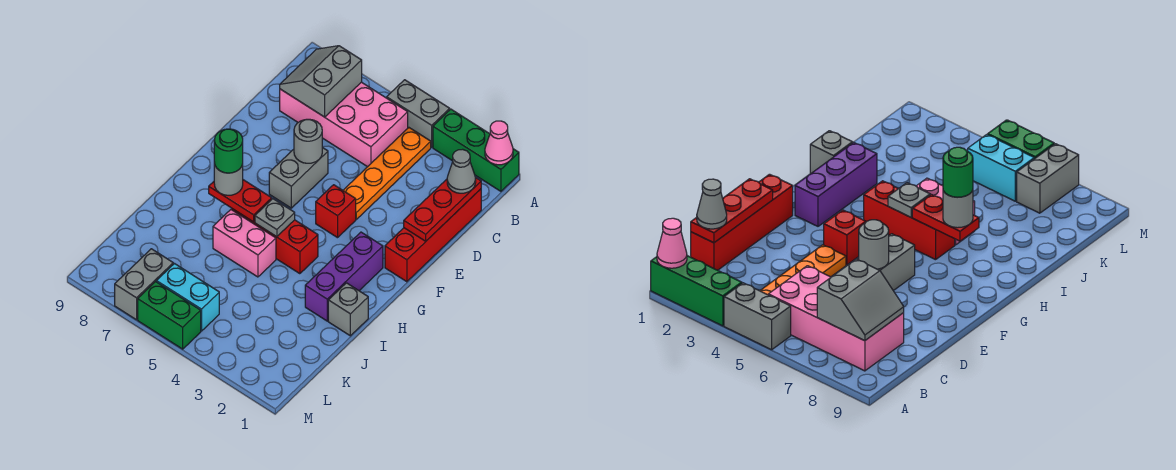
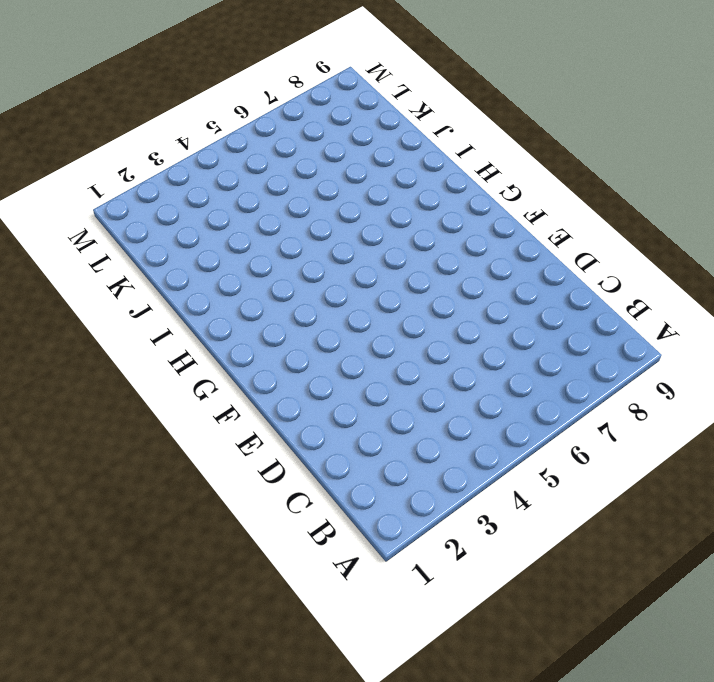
none -> green 1x3 brick [433,109,519,191]
none -> grey 1x2 brick [387,80,450,147]
none -> orange 1x4 plate [343,128,431,219]

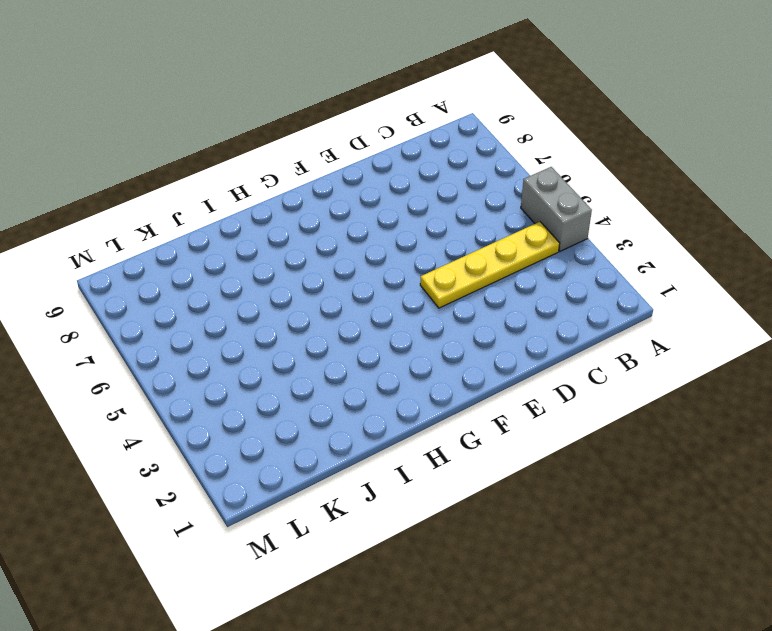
yellow 1x4 plate [420,222,560,308] -> orange 1x4 plate [343,128,431,219]
none -> green 1x3 brick [433,109,519,191]
none -> pink 2x4 brick [280,82,408,167]
none -> red 1x4 brick [385,189,481,282]

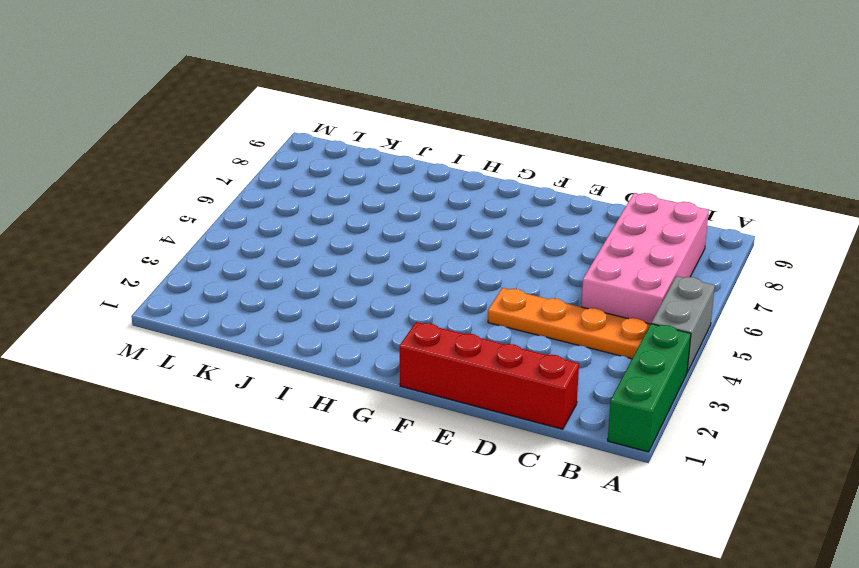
none -> grey 1x2 brick [269,147,328,208]
none -> red 1x1 brick [316,185,356,238]
none -> purple 1x3 brick [305,232,383,321]

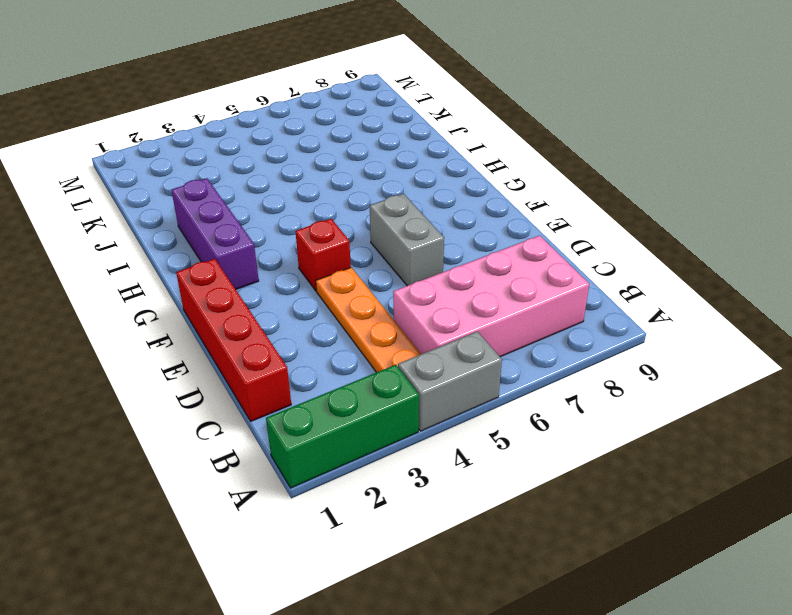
none -> red 1x3 brick [232,209,318,274]
none -> grey 1x1 brick [328,283,368,336]
none -> pink 1x2 brick [213,210,276,277]

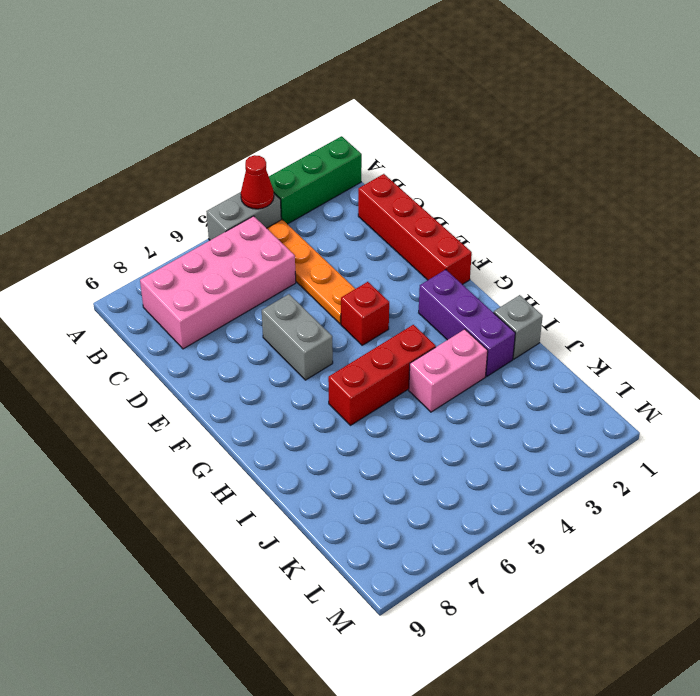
red 1x1 cone [241,155,274,209] -> none
pink 1x2 brick [409,329,488,412] -> pink 1x2 brick moved to [213,210,276,277]
none -> cyan 1x2 brick [156,264,219,331]
none -> grey 1x2 brick [115,249,173,320]
none -> green 1x2 brick [138,282,201,349]

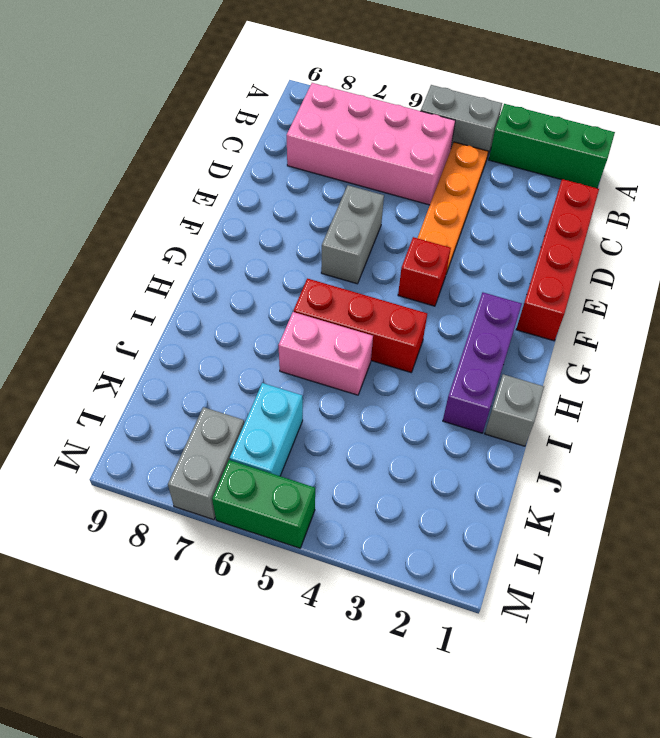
cyan 1x2 brick [230,383,303,476] -> cyan 1x2 brick turned to [156,264,219,331]
none -> pink 1x1 cone [485,121,513,165]
none -> grey 2x2 slope [280,46,362,117]
none -> red 1x3 plate [404,177,481,241]

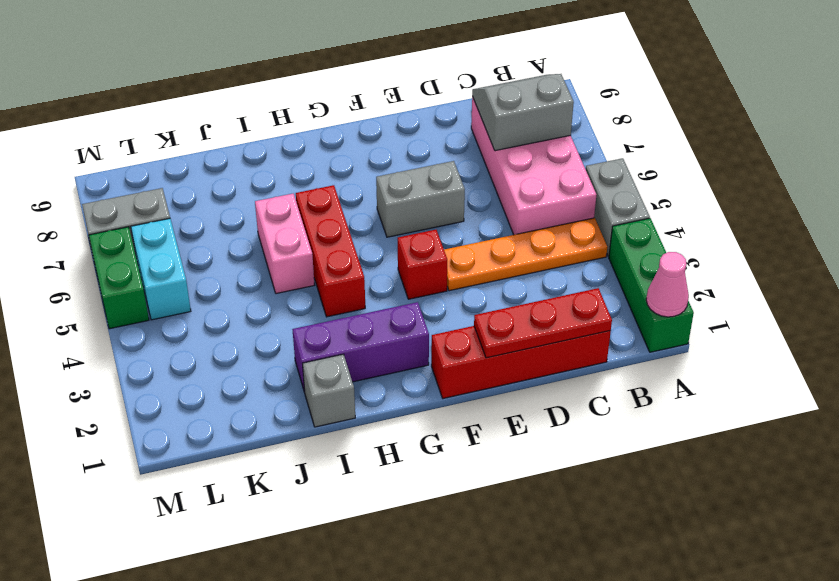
none -> grey 1x1 round brick [294,119,322,163]
none -> grey 1x1 plate [255,199,295,237]
none -> red 1x2 plate [209,180,272,222]

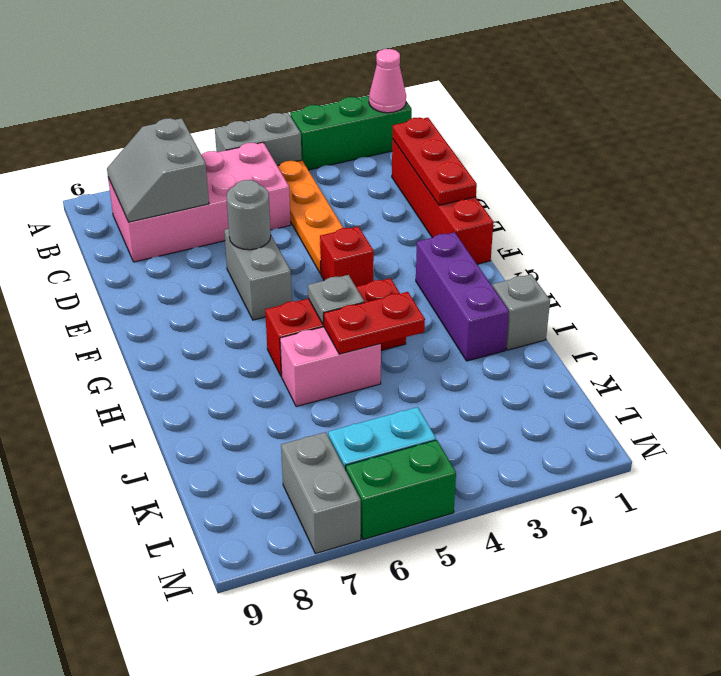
red 1x2 plate [324,292,425,354] -> red 1x2 plate moved to [209,180,272,222]
none -> grey 1x1 cone [447,149,476,193]
none -> grey 1x1 round brick [214,162,243,195]
none -> green 1x1 round brick [214,129,243,173]

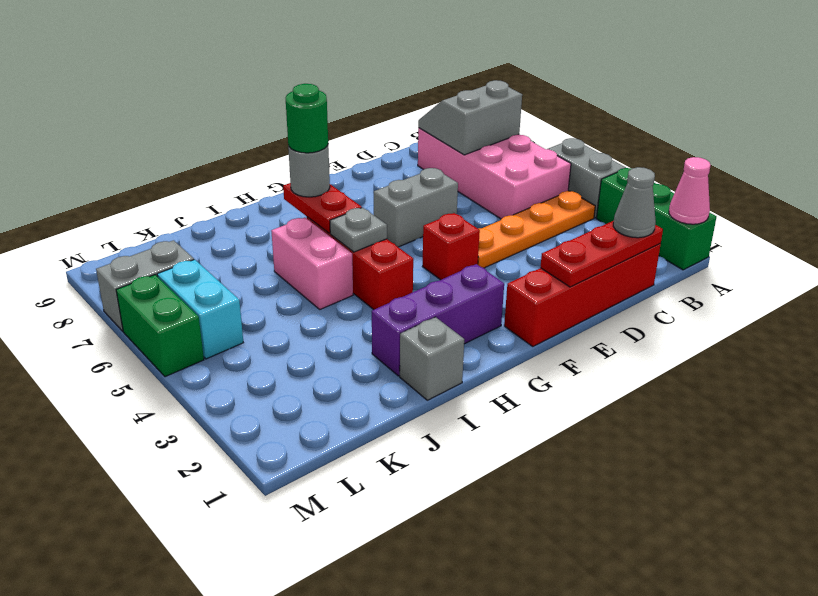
none -> grey 1x1 round brick [294,119,322,163]

